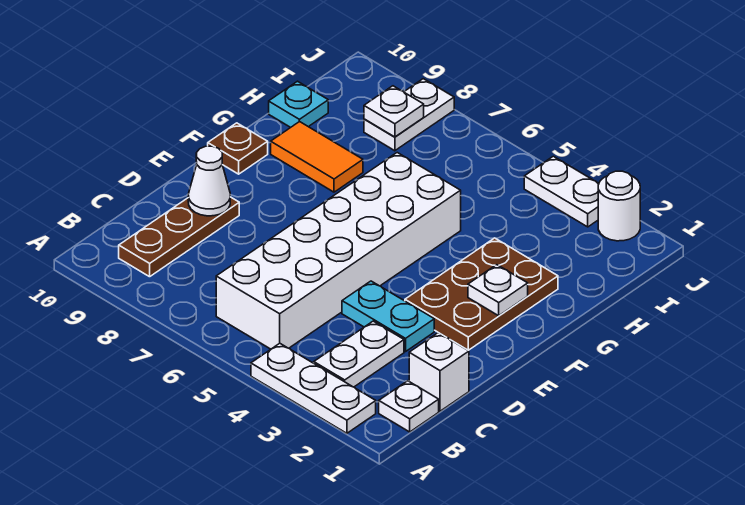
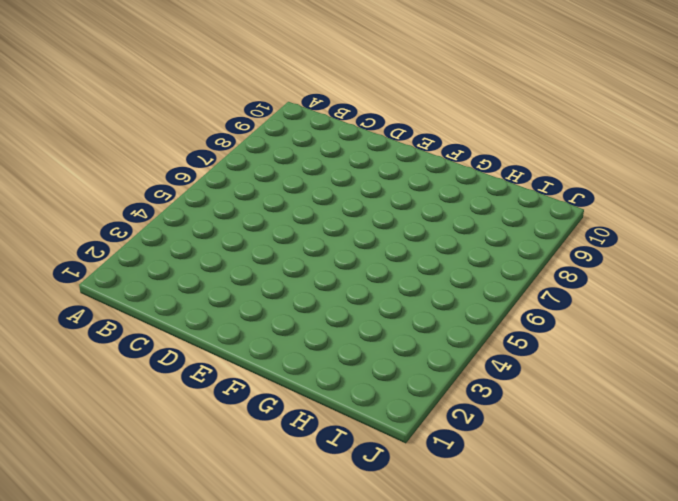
none -> white 1x3 plate [251,343,376,433]
none -> white 1x1 plate [379,381,439,432]
none -> white 1x2 plate [314,321,404,387]

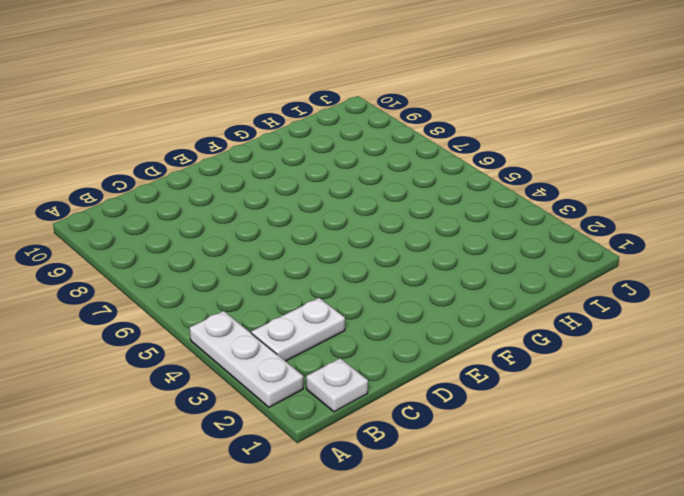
none -> white 2x6 brick [216,153,461,349]
none -> brown 1x3 plate [119,197,239,277]
none -> white 1x1 brick [409,333,469,411]

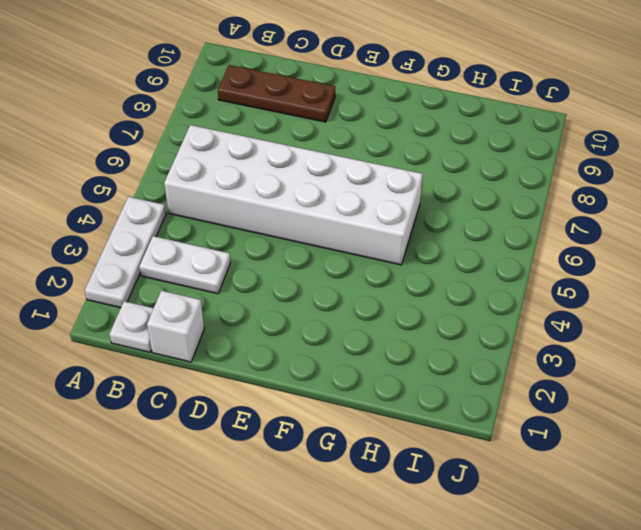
none -> cyan 1x2 plate [342,281,434,352]
none -> brown 2x3 plate [405,238,558,350]
none -> brown 1x1 plate [208,123,268,174]

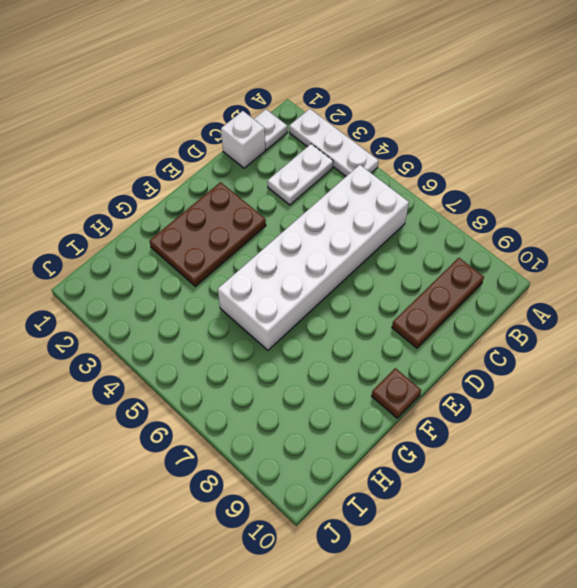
none -> cyan 1x2 plate [342,281,434,352]
none -> orange 1x2 tile [271,122,363,192]
none -> cyan 1x1 plate [269,81,328,127]

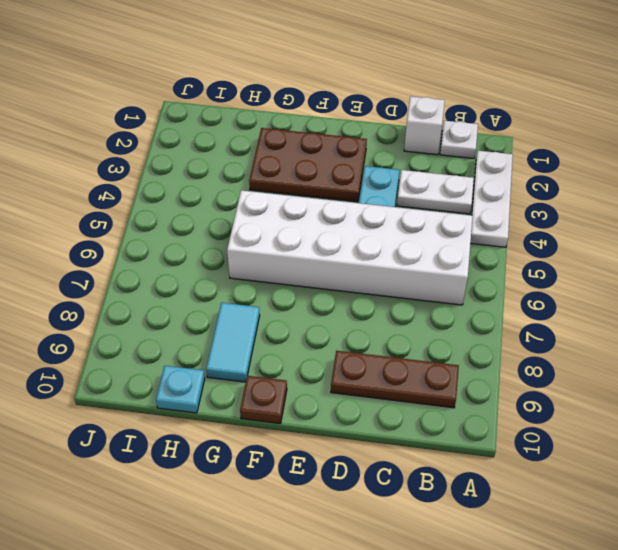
cyan 1x2 tile [206,303,260,382] -> orange 1x2 tile [271,122,363,192]
none -> white 1x2 plate [364,79,454,151]
none -> white 1x1 round brick [598,171,640,241]
none -> white 1x2 plate [524,156,599,227]

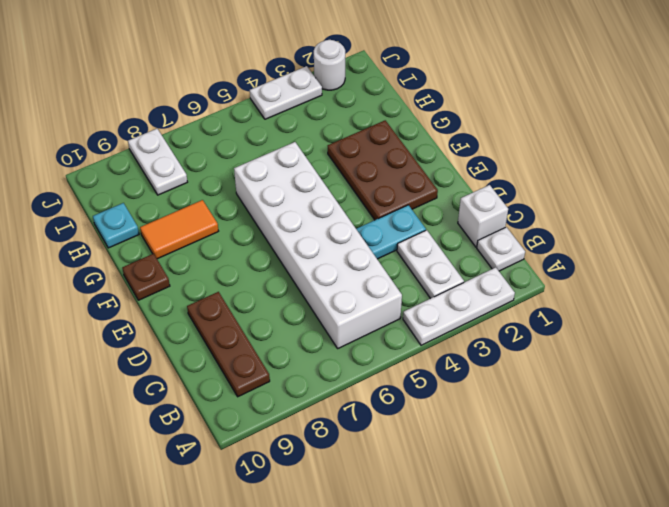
none -> white 1x1 cone [188,146,230,216]
none -> white 1x1 plate [468,265,528,316]
none -> white 1x1 plate [364,86,424,137]

